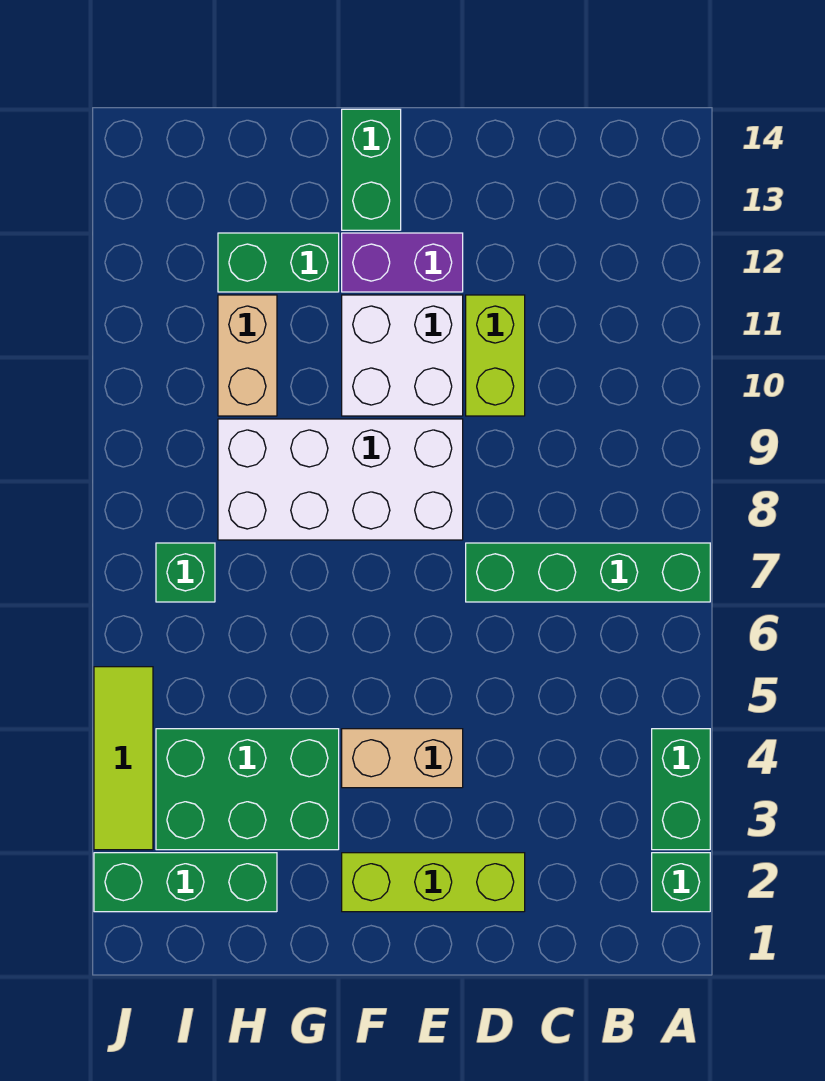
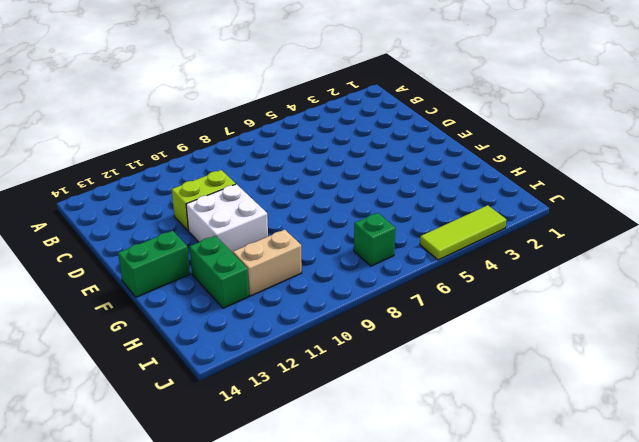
none -> green 1x1 brick [652,853,710,912]
none -> green 1x2 brick [652,729,710,850]
none -> green 1x4 brick [466,543,710,602]

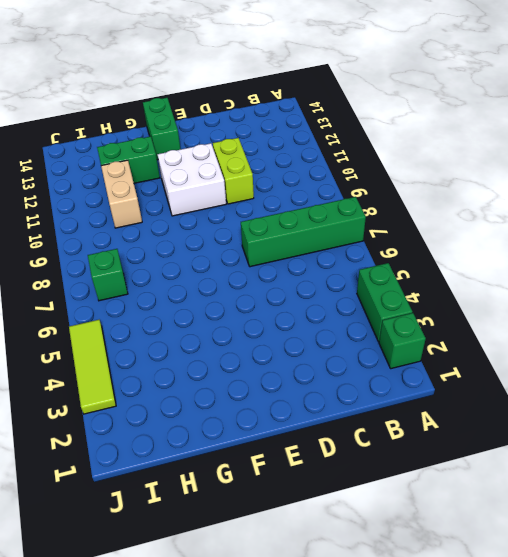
none -> lime 1x3 brick [342,853,525,912]
none -> tan 1x2 brick [342,729,463,788]
none -> white 2x4 brick [218,419,463,540]

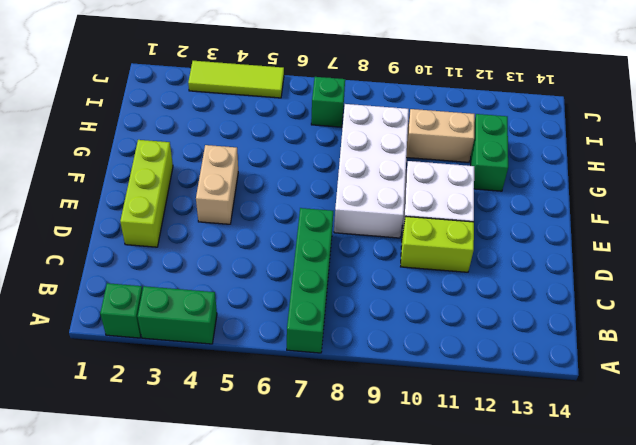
none -> purple 1x2 brick [342,233,463,292]
none -> green 1x2 brick [342,109,401,230]
none -> green 2x3 brick [156,729,339,850]

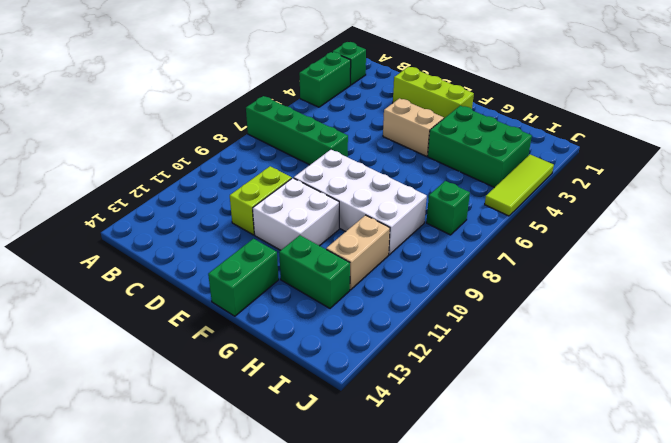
none -> purple 1x2 brick [342,233,463,292]
none -> green 1x3 brick [94,853,277,912]

